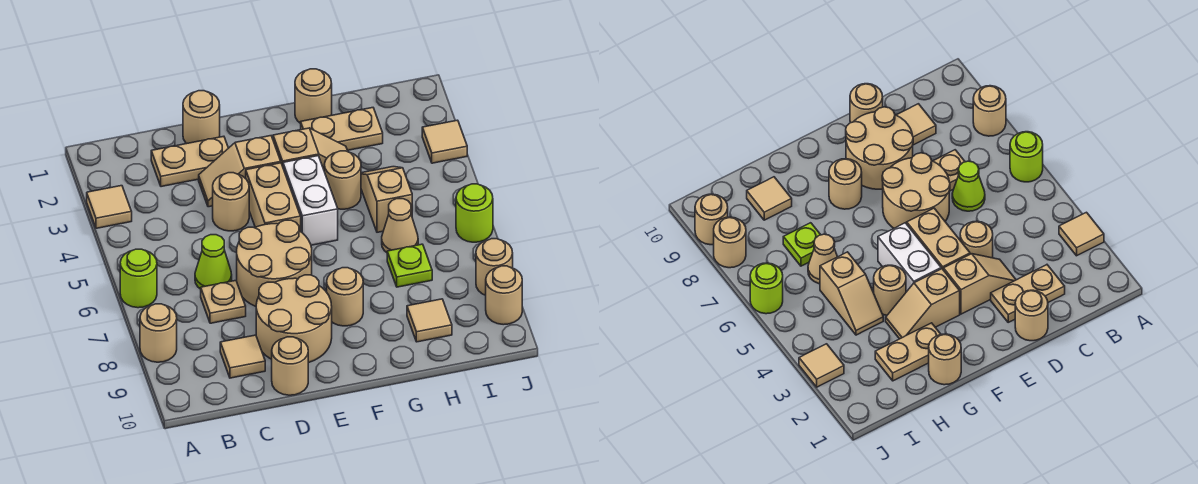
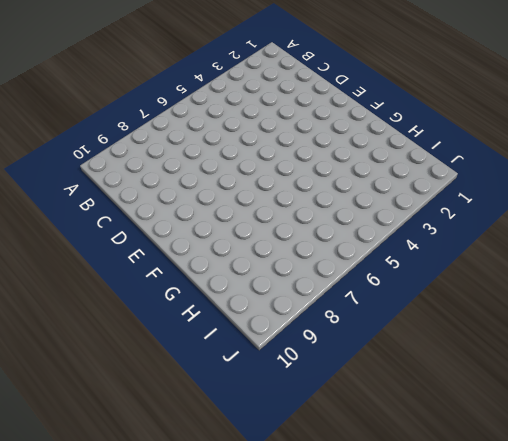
none -> tan 1x1 tile [87,186,132,228]
none -> lime 1x1 round brick [120,249,157,308]
none -> tan 1x1 round brick [140,304,177,362]

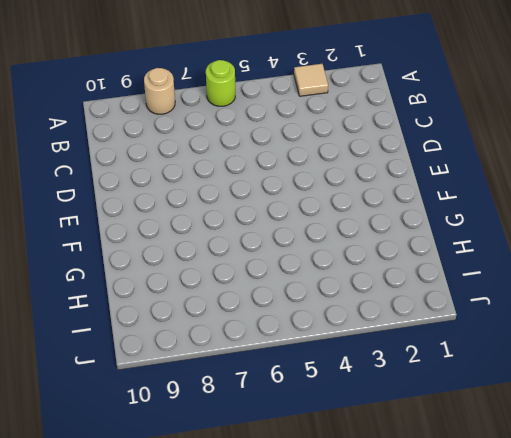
none -> tan 1x2 plate [151,136,228,187]
none -> lime 1x1 cone [195,235,232,289]
none -> tan 1x1 plate [201,281,246,323]

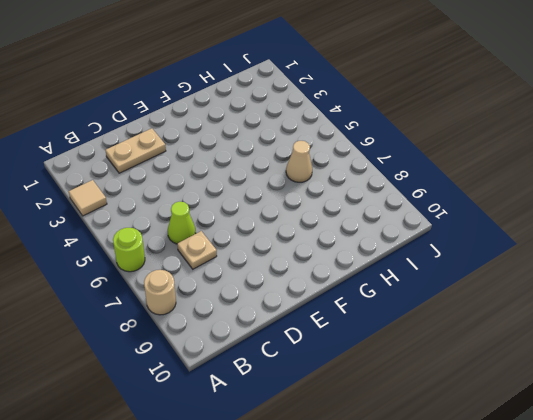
none -> tan 1x1 tile [220,335,265,378]
none -> tan 1x1 round brick [183,91,220,144]
none -> tan 1x2 slope [199,136,281,207]

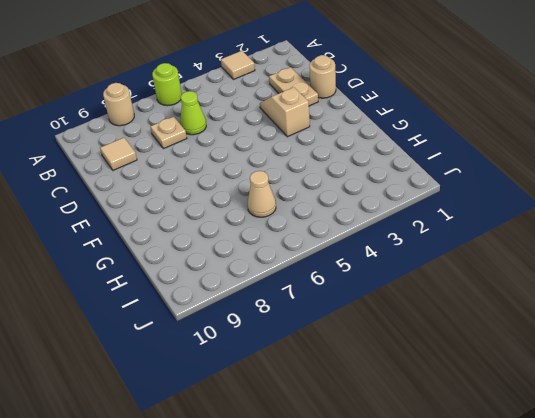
none -> tan 1x1 round brick [213,173,249,231]
none -> tan 2x2 round brick [237,220,312,306]
none -> tan 2x2 round brick [256,275,332,363]

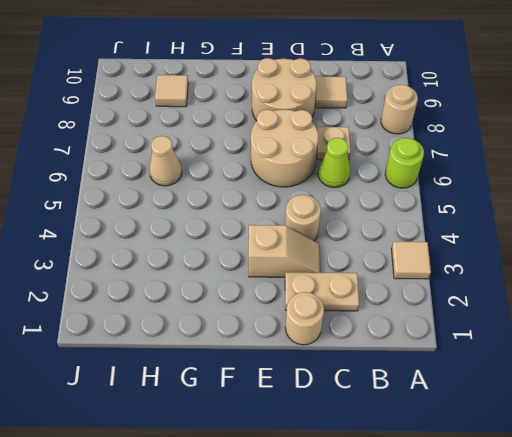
none -> tan 1x1 round brick [272,337,308,395]
none -> tan 1x2 brick [246,163,301,232]
none -> tan 1x2 slope [273,128,348,169]

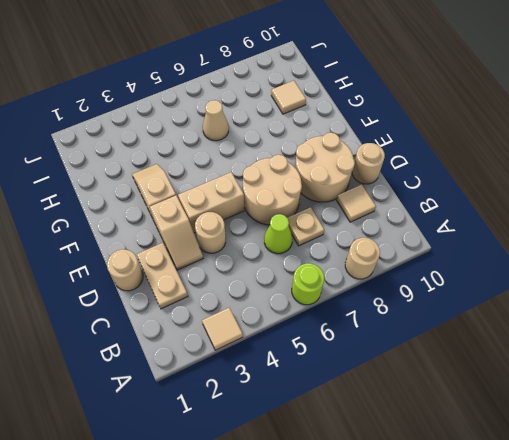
none -> white 1x2 brick [283,156,338,245]
none -> tan 1x1 round brick [327,268,363,326]
none -> tan 1x1 round brick [295,69,332,123]

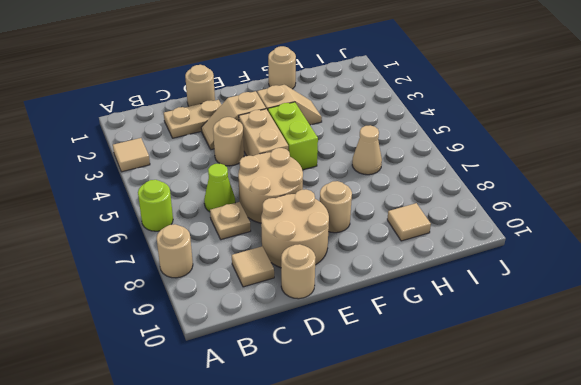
lime 1x2 brick [268,102,318,170] -> white 1x2 brick [283,156,338,245]
none -> tan 1x2 plate [301,108,383,150]
none -> tan 1x1 round brick [324,151,361,209]
none -> tan 1x2 slope [361,167,412,232]

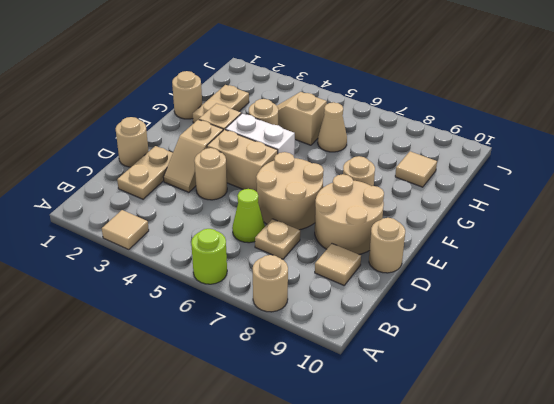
none -> lime 1x1 plate [387,244,432,287]
none -> tan 1x1 tile [422,120,467,163]
none -> lime 1x1 round brick [456,184,493,242]

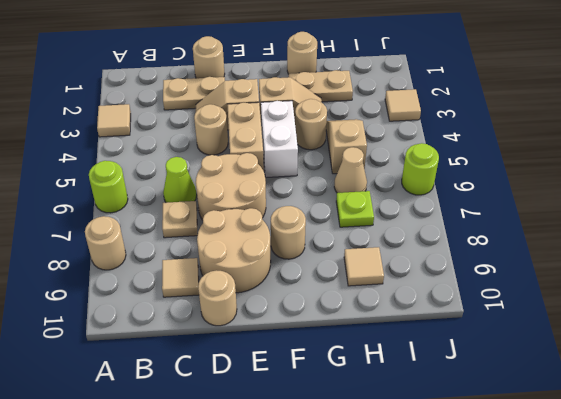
none -> tan 1x1 round brick [476,239,513,295]
none -> tan 1x1 round brick [486,266,522,325]

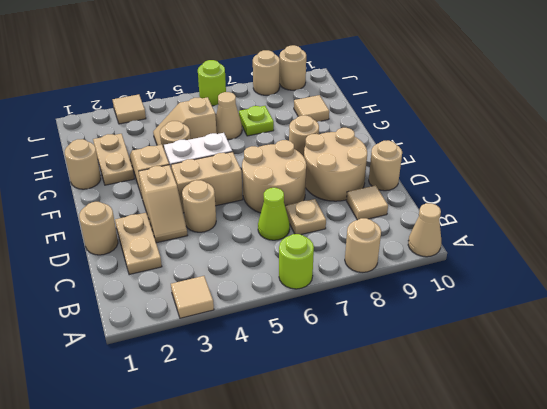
tan 1x1 cone [408,203,441,257] -> none

